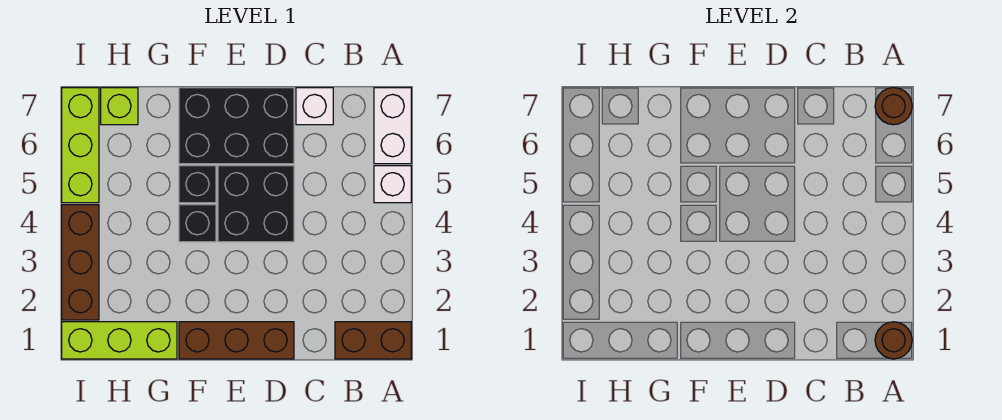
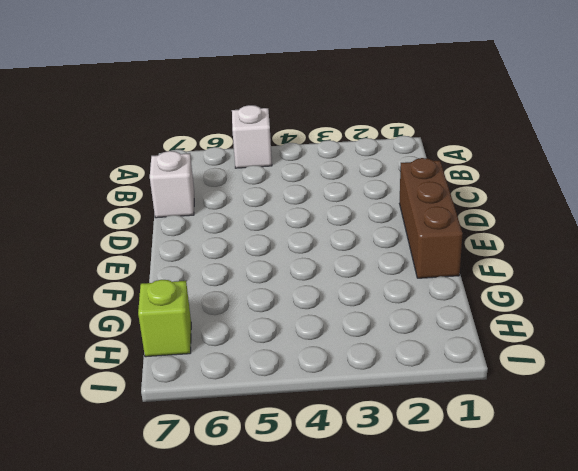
none -> brown 1x2 brick [335,322,411,359]
none -> white 1x2 brick [374,88,411,164]
none -> black 2x2 brick [218,166,294,242]

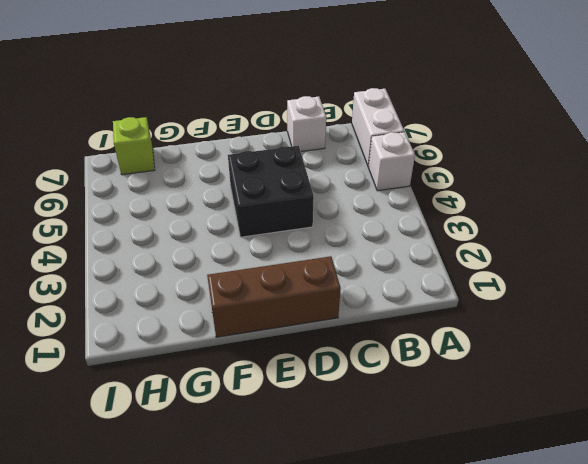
none -> brown 1x2 brick [335,322,411,359]
none -> black 2x3 brick [179,88,294,164]
none -> black 1x1 brick [179,205,216,242]

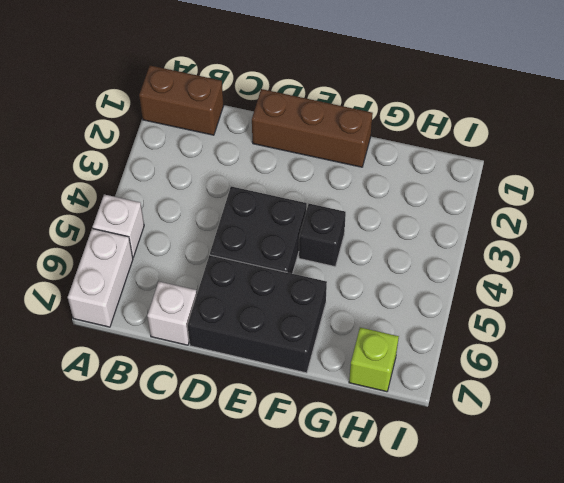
none -> black 1x1 brick [179,166,216,203]
none -> lime 1x3 brick [62,322,177,359]
none -> brown 1x3 brick [62,205,99,320]

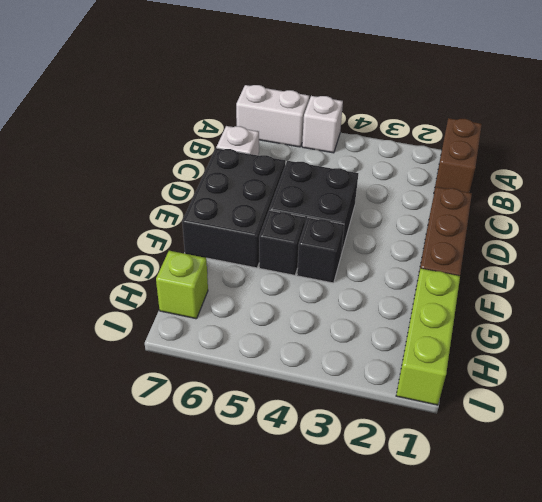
none -> brown 1x3 brick [62,205,99,320]
none -> lime 1x3 brick [62,88,99,203]
none -> brown 1x1 round brick [875,322,912,359]

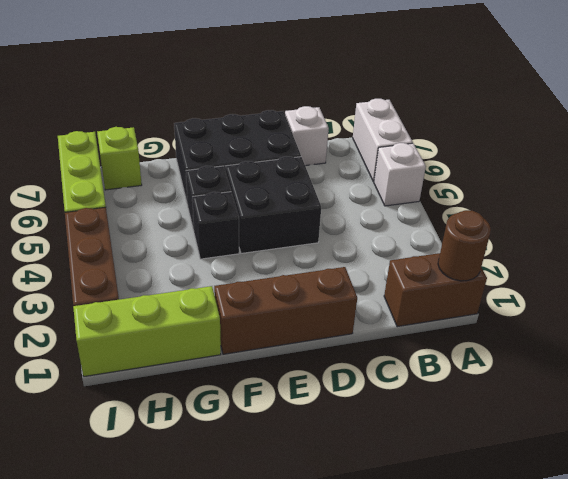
none -> brown 1x1 round brick [875,88,912,125]

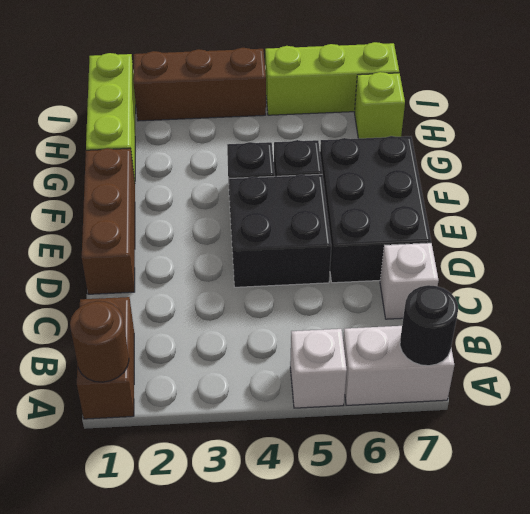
black 1x1 round brick [400,285,458,366] -> brown 1x1 round brick [875,88,912,125]

